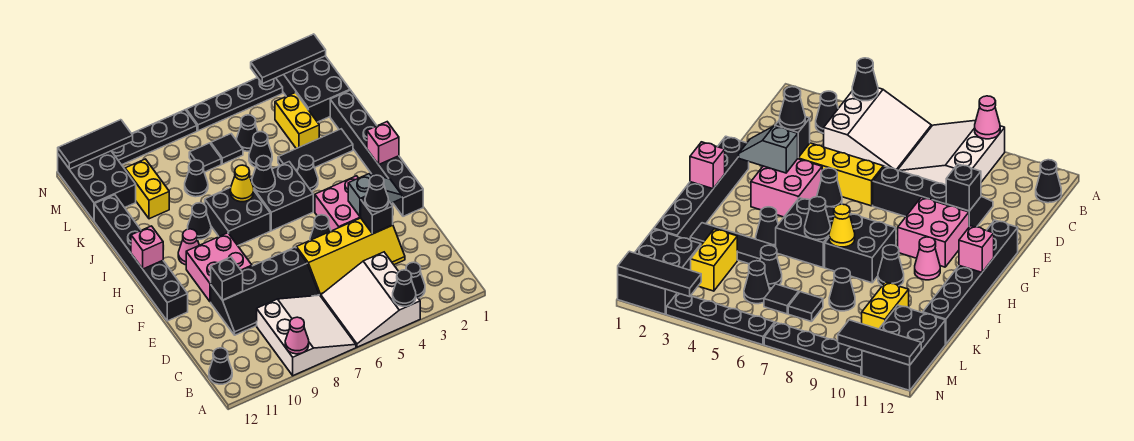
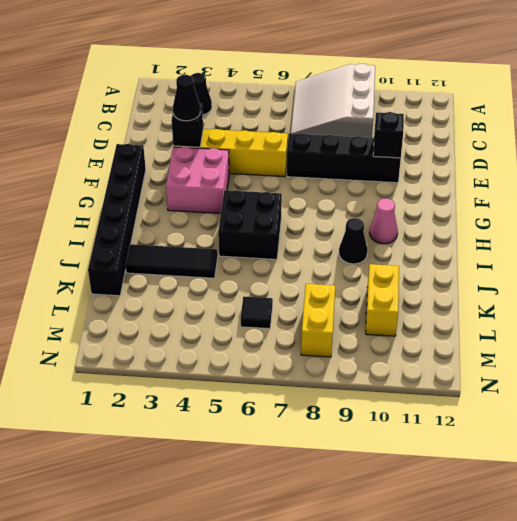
yellow 1x2 brick [301,284,335,357] -> yellow 1x2 brick moved to [275,93,319,149]
none -> white 3x3 slope [321,252,420,347]
none -> black 1x1 cone [209,348,232,384]
none -> black 1x1 cone [310,215,331,240]
none -> pink 2x2 brick [186,233,252,302]

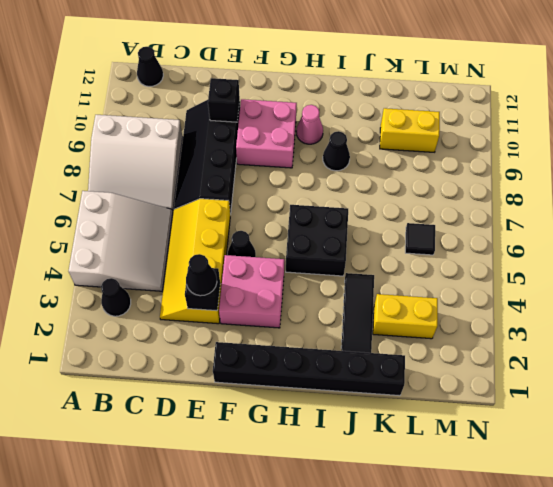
white 3x3 slope [69,191,173,291] -> white 3x3 slope turned to [321,252,420,347]
none -> black 1x6 brick [94,195,188,321]
none -> black 2x2 brick [205,188,270,246]
none -> black 1x1 cone [297,155,318,191]
none -> black 1x1 cone [249,132,272,167]

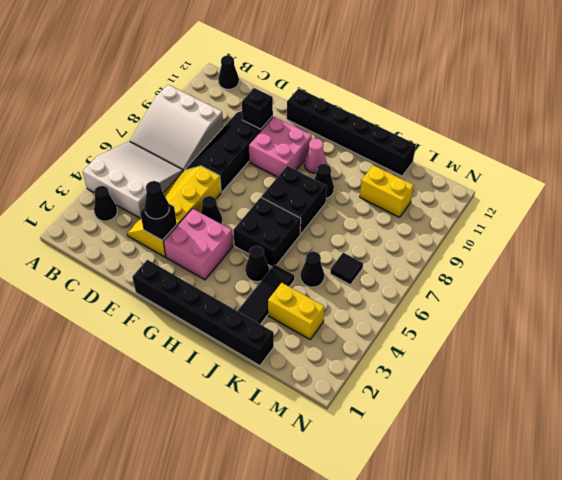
none -> black 1x1 cone [185,160,208,197]
none -> black 2x3 brick [276,56,350,122]
none -> black 1x1 cone [237,115,258,151]
none -> black 1x1 tile [189,143,221,172]

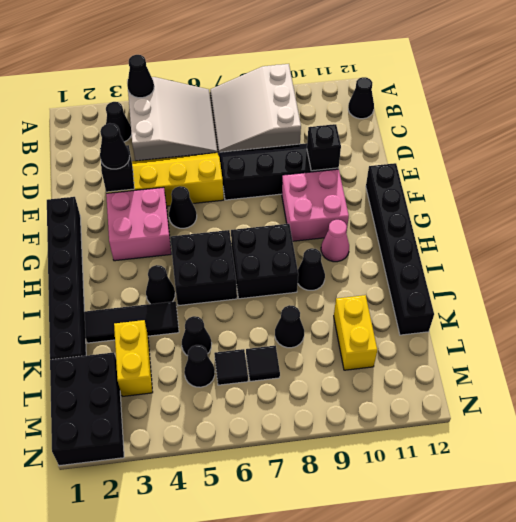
none -> black 2x3 brick [58,151,136,221]
none -> black 1x4 plate [186,78,283,131]
none -> black 1x4 plate [112,110,197,165]
none -> pink 1x1 cone [285,317,309,354]

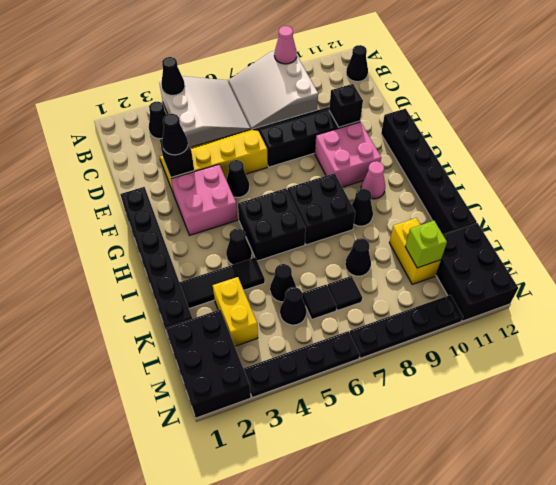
lime 1x1 brick [405,221,447,268] -> none
none -> grey 1x2 slope [348,174,402,217]
none -> pink 1x1 brick [367,122,399,165]
none -> pink 1x1 brick [131,226,163,269]
none -> black 1x1 cone [252,156,275,192]

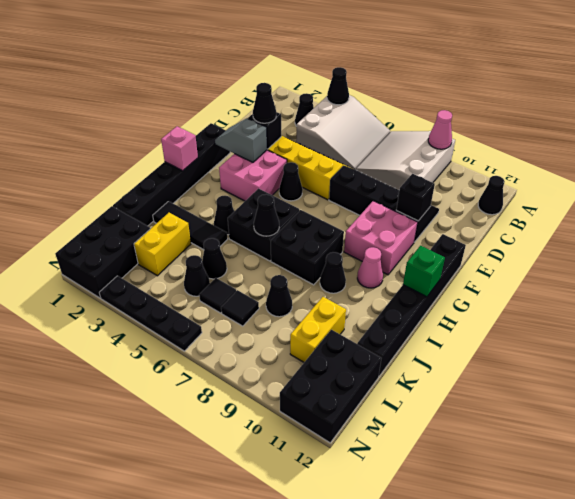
green 1x1 brick [403,246,445,297] -> pink 1x1 brick [131,226,163,269]
none -> black 1x4 plate [112,110,197,165]
none -> yellow 1x1 cone [230,165,254,202]
none -> black 1x3 tile [251,34,326,84]
none -> black 1x3 tile [58,120,133,169]

